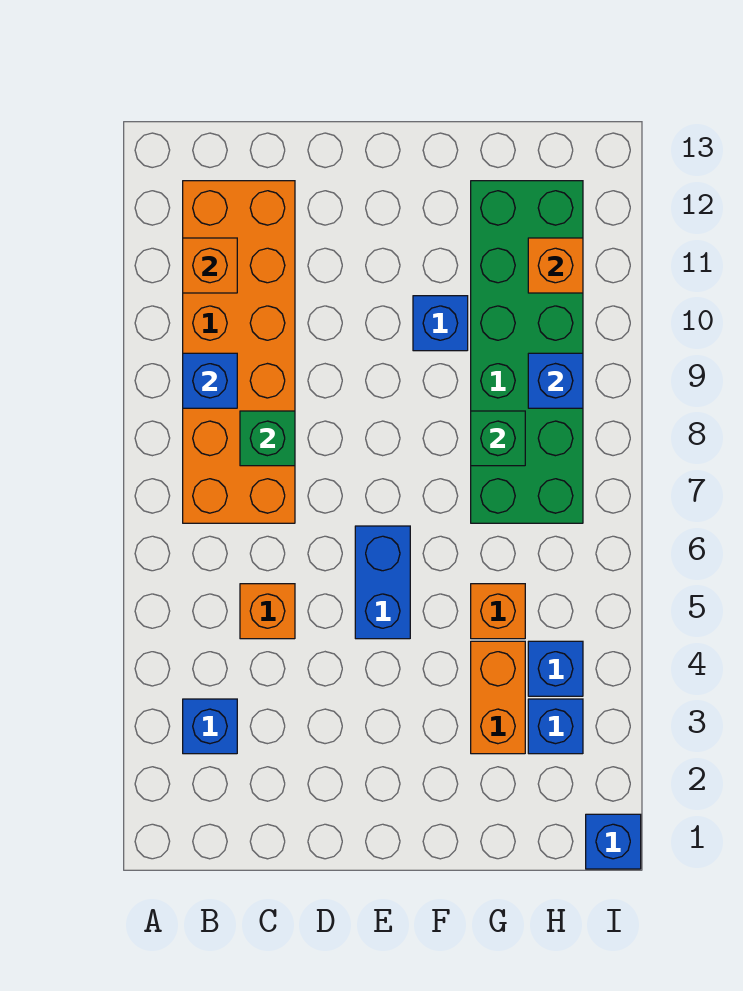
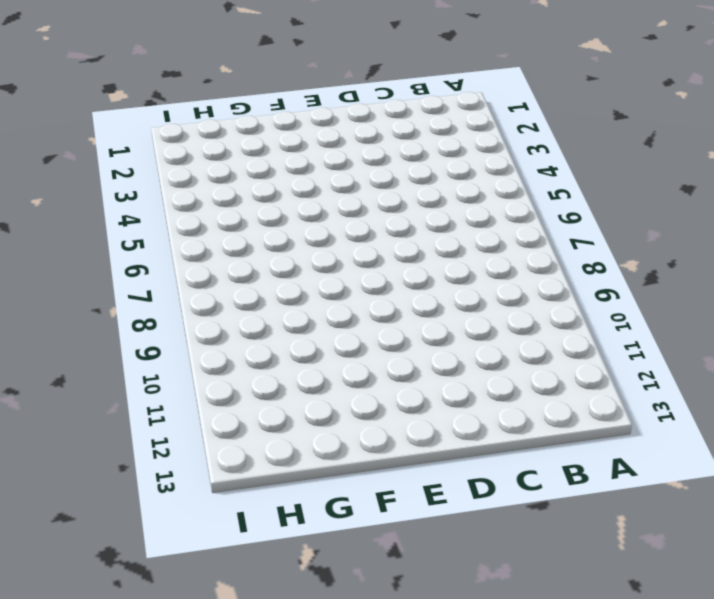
none -> blue 1x1 brick [183,699,237,754]
none -> orange 2x6 brick [183,181,295,523]
none -> orange 1x1 brick [240,584,295,639]

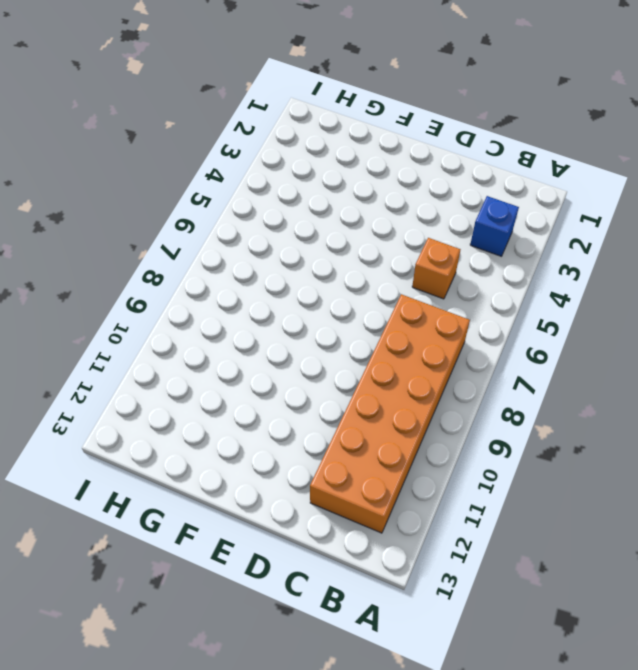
none -> blue 1x2 brick [355,526,410,639]
none -> blue 1x1 brick [413,296,468,351]
none -> orange 1x2 brick [471,641,525,754]

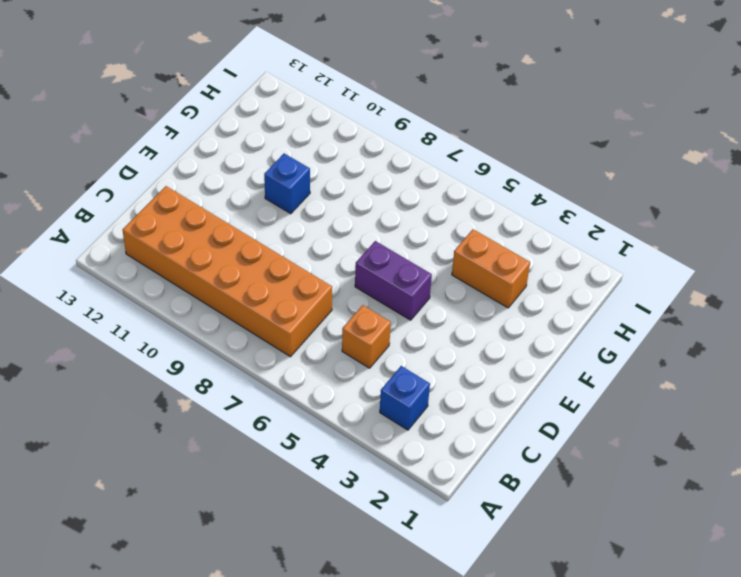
purple 1x2 brick [355,241,432,320] -> blue 1x2 brick [355,526,410,639]
none -> orange 1x1 brick [471,584,525,639]
none -> green 2x6 brick [471,181,583,523]
none -> blue 1x1 brick [528,699,583,754]

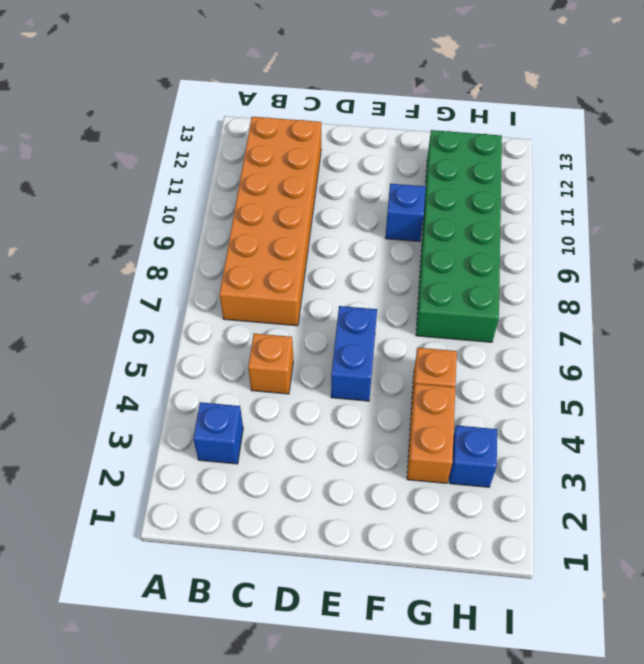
none -> blue 1x1 brick [528,641,583,696]
none -> blue 1x1 brick [586,814,641,869]
none -> blue 1x1 brick [183,353,237,408]

